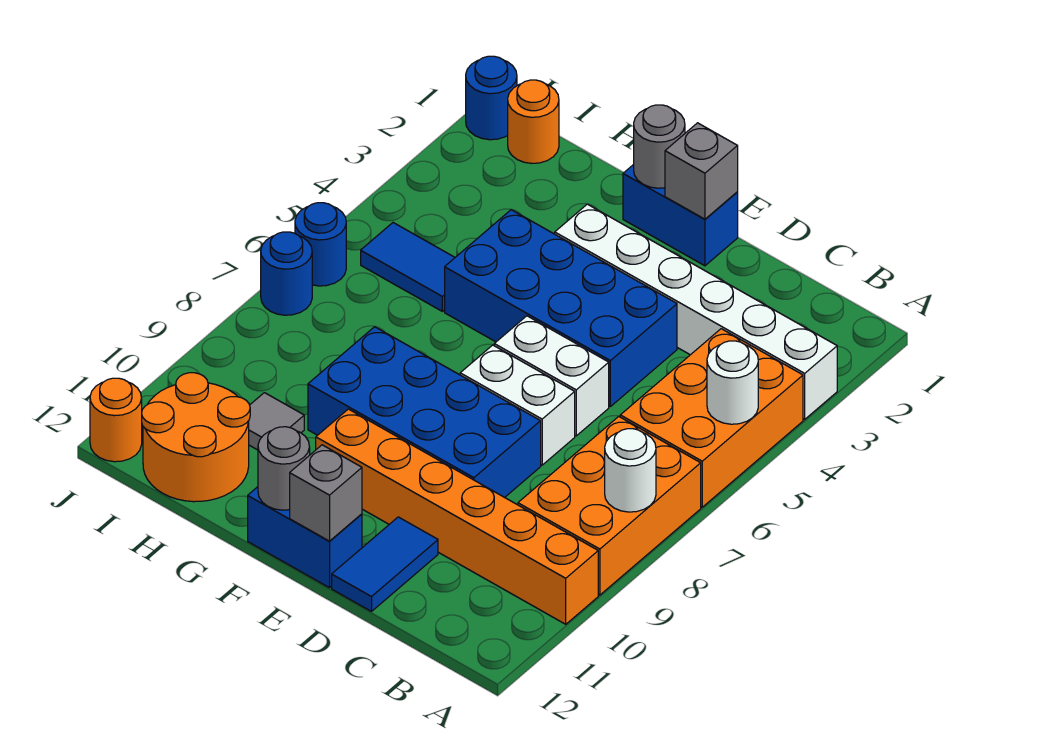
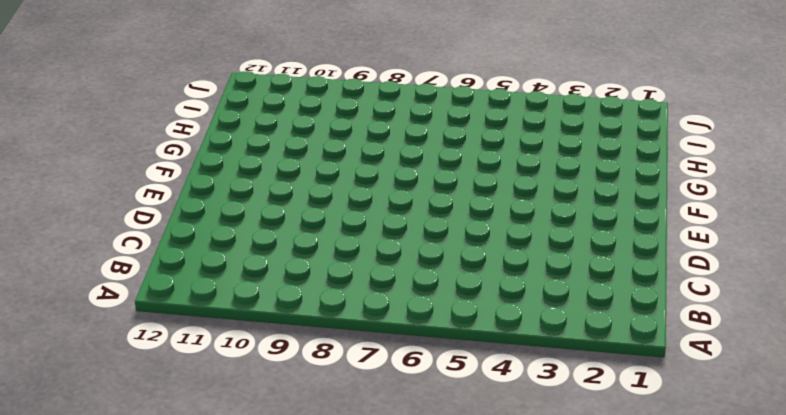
none -> white 1x6 brick [555,204,837,419]
none -> orange 2x3 brick [620,329,803,507]
none -> orange 2x3 brick [518,417,701,595]

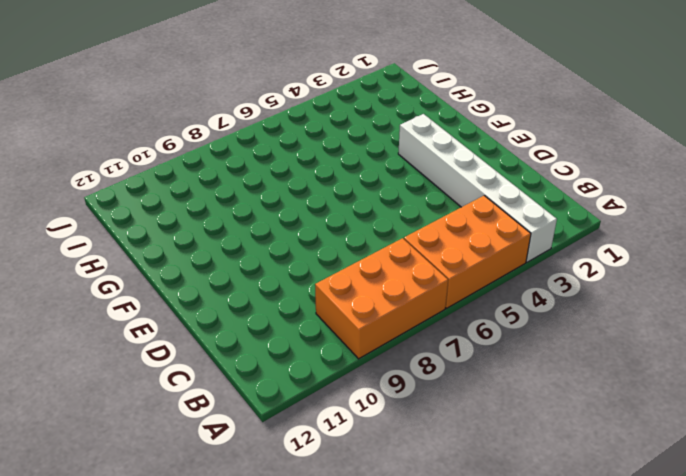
none -> orange 1x6 brick [316,409,598,624]
none -> blue 2x4 brick [445,210,677,407]
none -> white 1x2 brick [494,316,609,436]

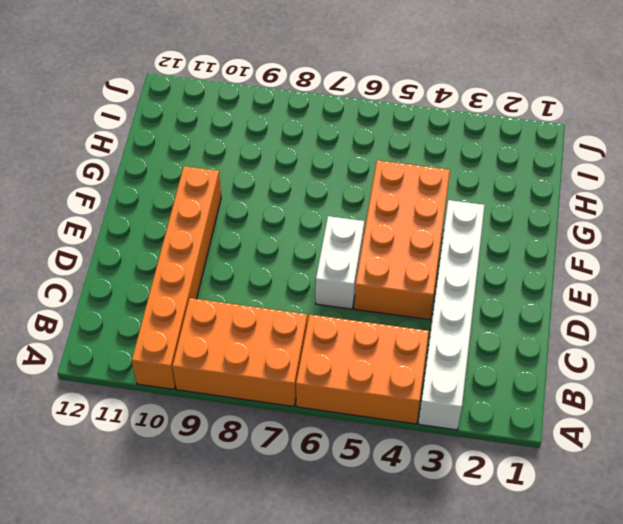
orange 2x4 brick [354,160,450,320] -> blue 2x4 brick [445,210,677,407]
none -> white 1x2 brick [460,345,575,465]
none -> blue 2x4 brick [308,327,541,497]
none -> blue 1x2 tile [332,517,438,612]

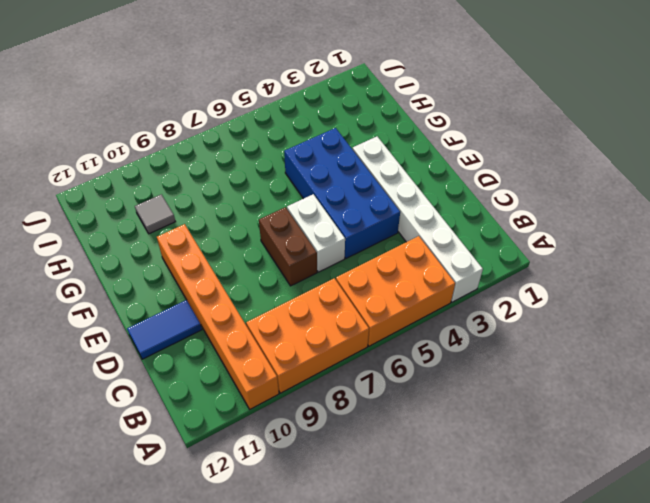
brown 1x2 brick [259,207,317,286] -> white 1x2 brick [460,345,575,465]
none -> blue 2x4 brick [308,327,541,497]
none -> blue 1x2 brick [623,164,738,266]
none -> blue 1x2 brick [248,487,362,588]

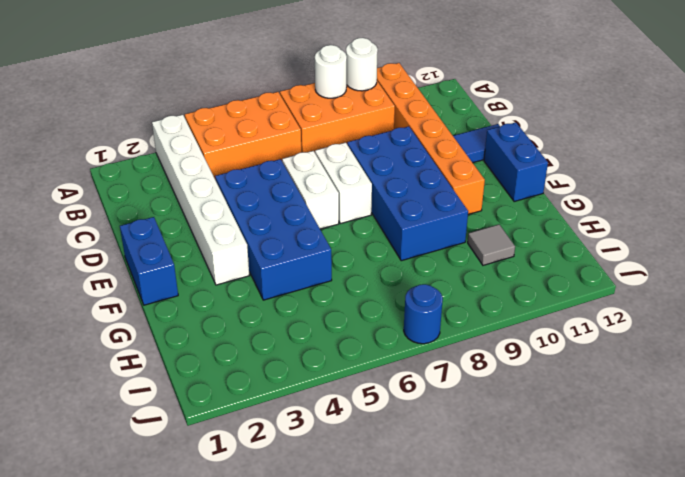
white 1x1 round brick [346,38,378,91] -> white 1x1 round brick moved to [707,341,758,424]
none -> blue 1x2 tile [361,223,455,311]
none -> orange 2x2 round brick [142,373,250,502]
none -> orange 1x1 round brick [508,80,559,163]

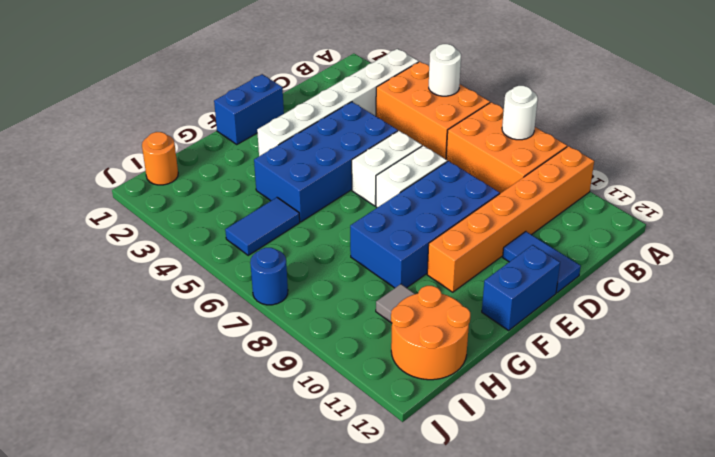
none -> blue 1x1 round brick [466,56,517,140]
none -> blue 1x1 round brick [295,203,346,286]
none -> orange 1x1 round brick [90,378,142,462]

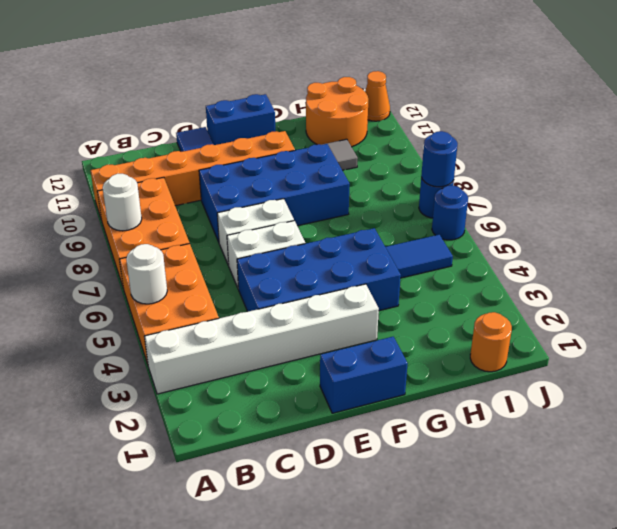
blue 1x1 round brick [421,131,458,187] -> blue 1x1 round brick moved to [466,56,517,140]
orange 1x1 cone [365,71,390,121] -> orange 1x1 round brick [90,378,142,462]
none -> grey 1x1 brick [665,123,738,219]
none -> grey 1x1 brick [290,445,362,541]
none -> grey 1x1 round brick [634,105,685,188]

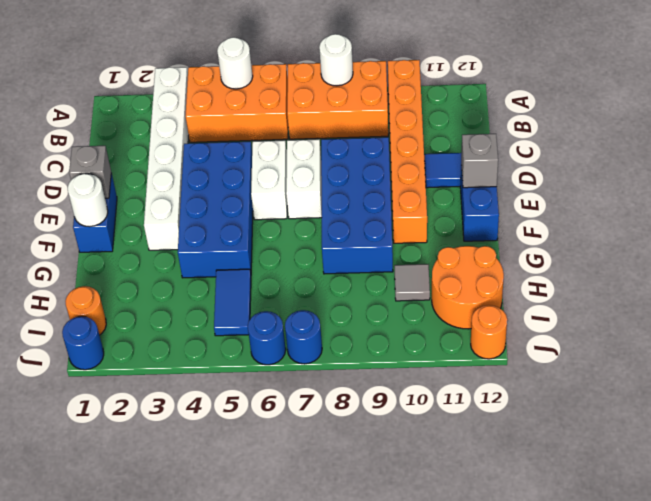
white 1x1 round brick [68,174,108,227] -> grey 1x1 round brick [634,105,685,188]
none -> grey 1x1 round brick [258,427,310,510]

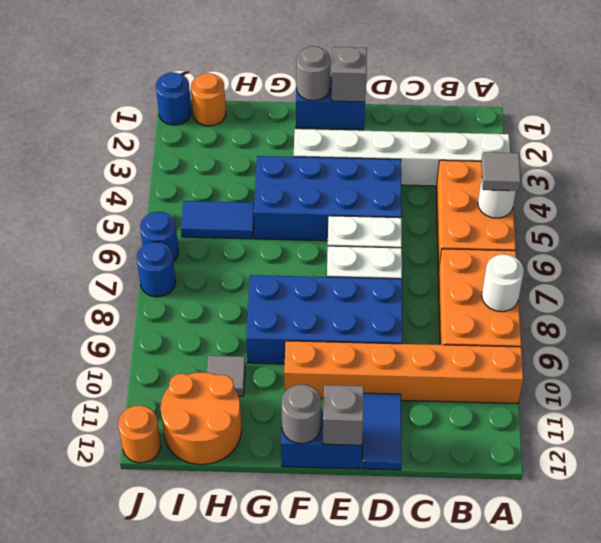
grey 1x1 tile [481,152,521,191] -> none

